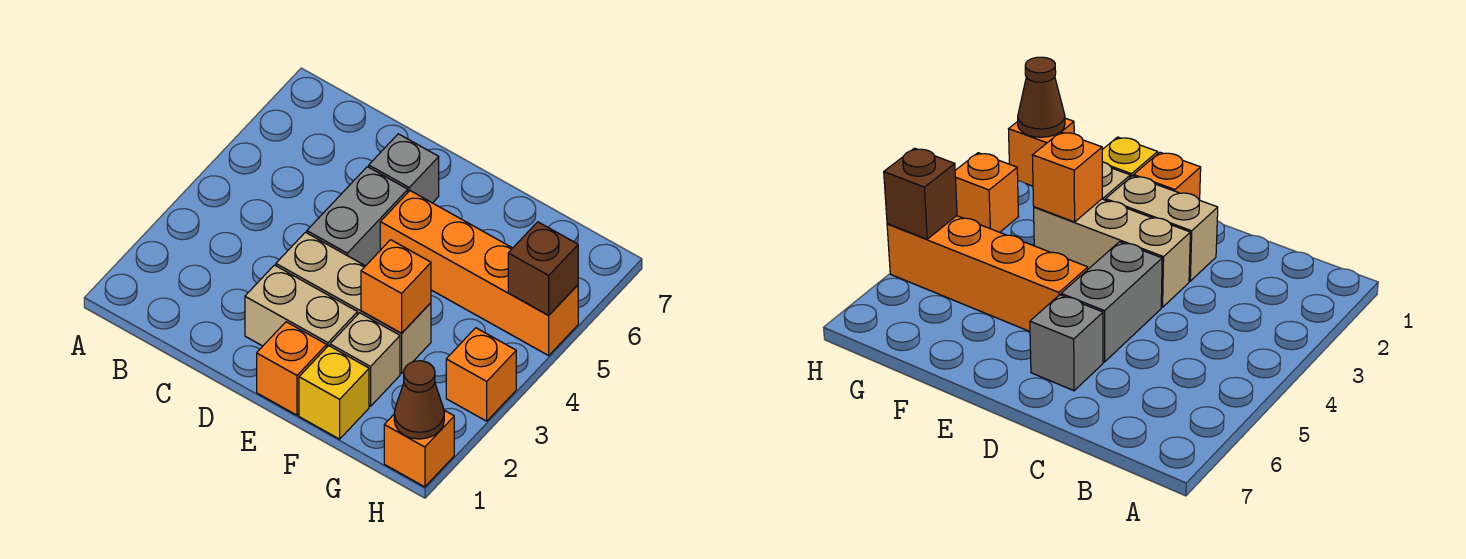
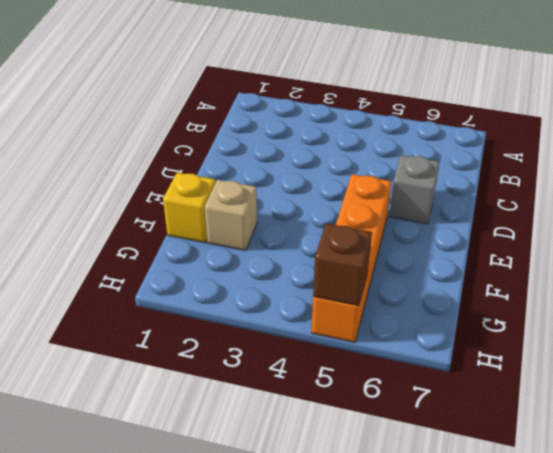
none -> tan 1x2 brick [245,265,358,347]
none -> tan 1x3 brick [276,232,431,374]
none -> grey 1x2 brick [307,167,408,266]

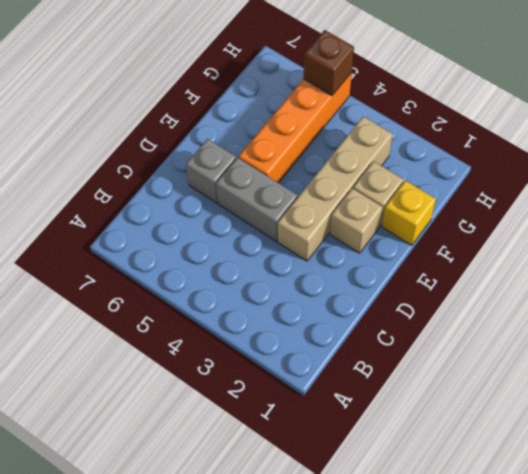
tan 1x4 brick [278,117,393,261] -> tan 1x3 brick [276,232,431,374]
tan 1x1 brick [330,188,383,253] -> tan 1x2 brick [245,265,358,347]
none -> orange 1x1 brick [257,322,327,415]
none -> orange 1x1 brick [384,410,454,487]
none -> orange 1x1 brick [446,328,516,421]

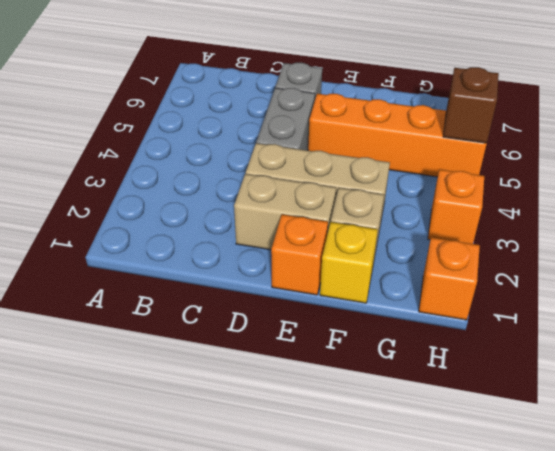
none -> orange 1x1 brick [361,240,431,333]
none -> brown 1x1 cone [394,361,444,439]

